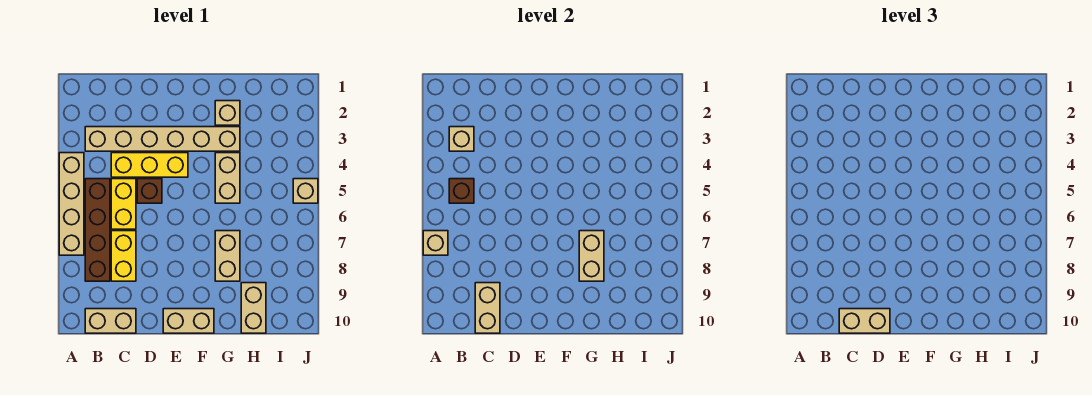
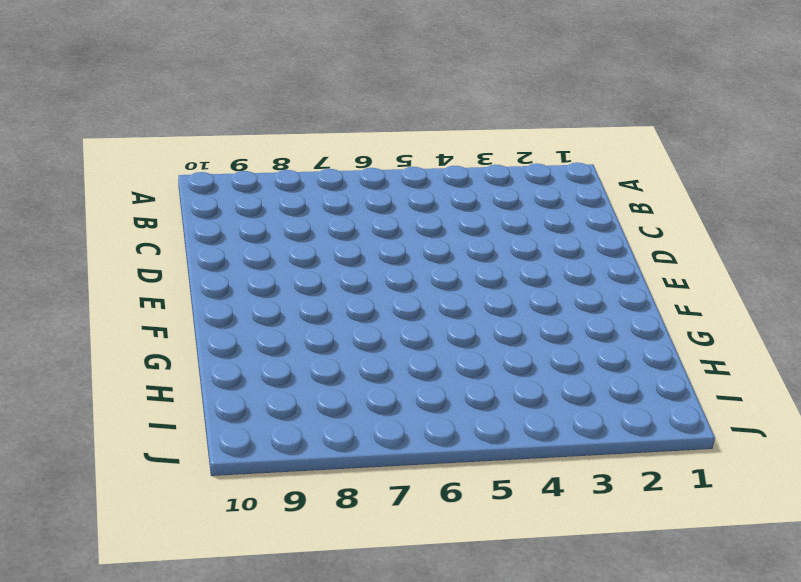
none -> tan 1x4 brick [59,153,84,255]
none -> tan 1x6 brick [85,127,240,151]
none -> brown 1x4 brick [85,179,110,281]

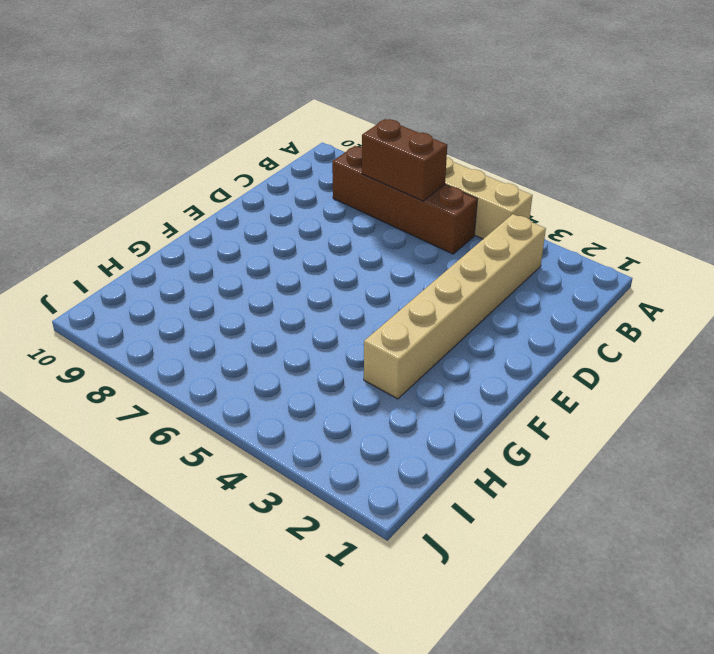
brown 1x2 brick [362,119,447,201] -> none
none -> tan 1x2 brick [85,309,136,333]
none -> yellow 1x3 brick [111,153,188,177]
none -> yellow 1x2 brick [111,179,136,229]

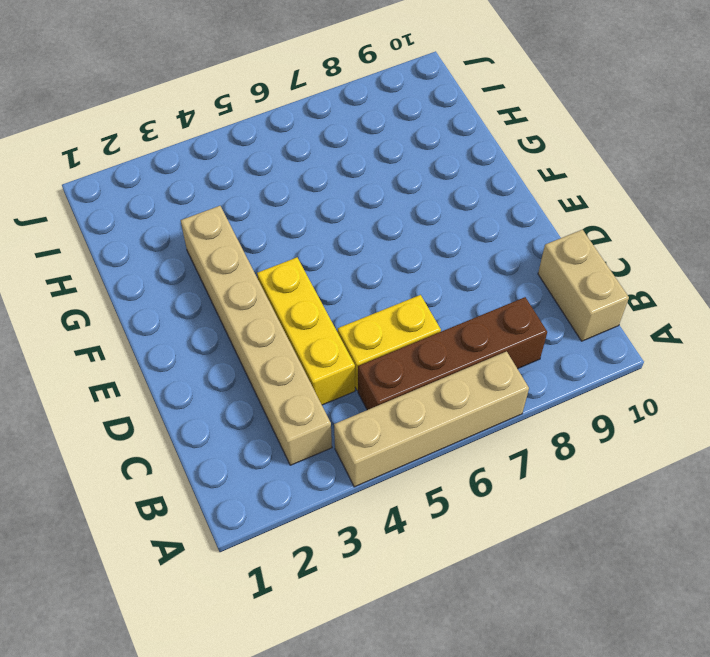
none -> yellow 1x2 brick [111,231,136,281]
none -> brown 1x1 brick [137,179,162,203]
none -> tan 1x2 brick [163,309,214,333]

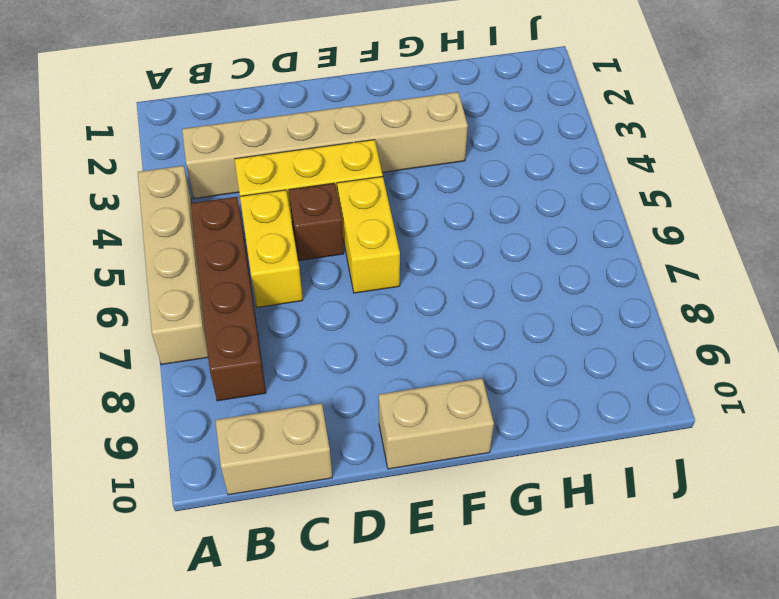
yellow 1x2 brick [337,177,400,293] -> yellow 1x2 brick moved to [111,231,136,281]
none -> tan 1x1 brick [215,101,240,125]
none -> tan 1x2 brick [215,153,240,203]
none -> tan 1x2 brick [215,231,240,281]

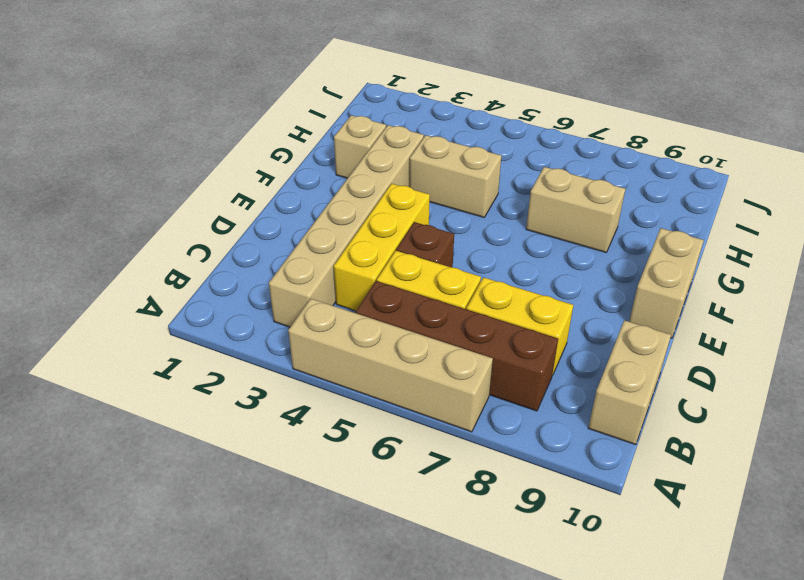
none -> tan 1x2 brick [241,283,266,333]
none -> tan 1x1 brick [293,179,318,203]
none -> tan 1x1 brick [423,231,448,255]

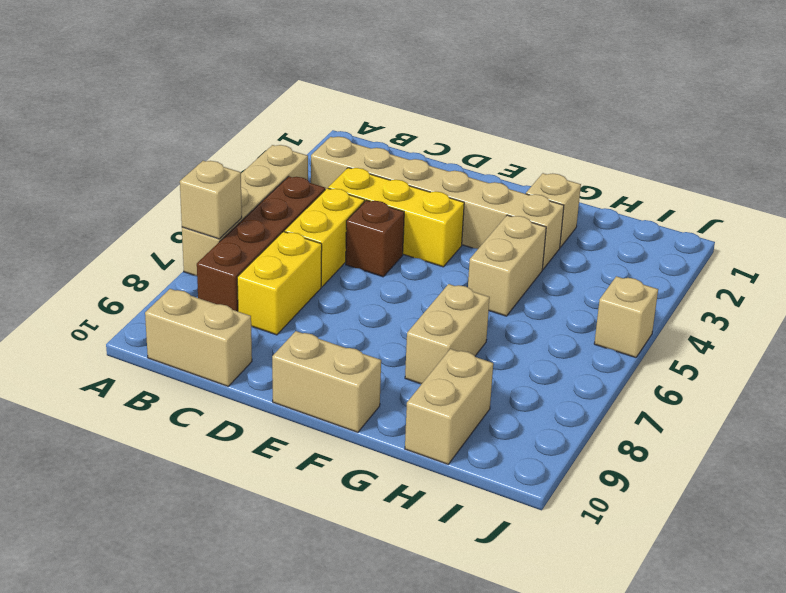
none -> tan 1x1 brick [449,127,474,151]
none -> brown 1x1 brick [449,179,474,203]
none -> tan 1x2 brick [475,283,500,333]

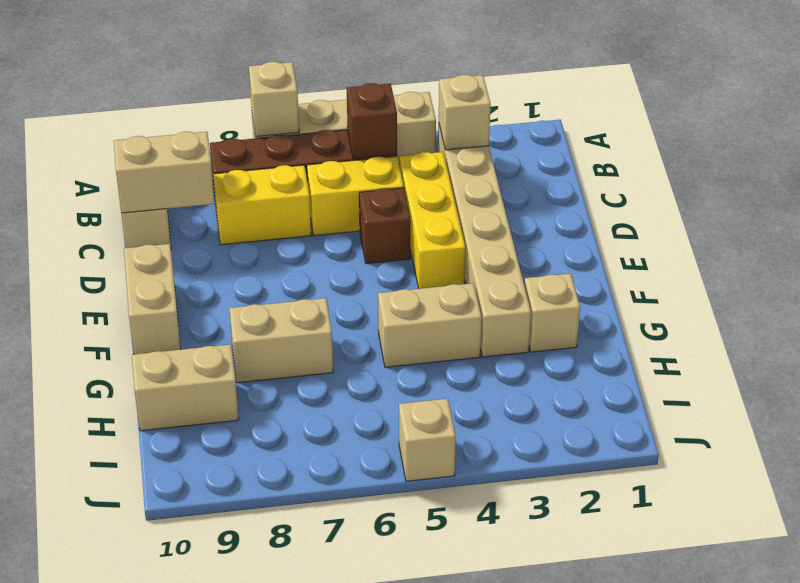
none -> tan 1x2 brick [579,231,604,281]
none -> tan 1x2 brick [839,309,890,333]

